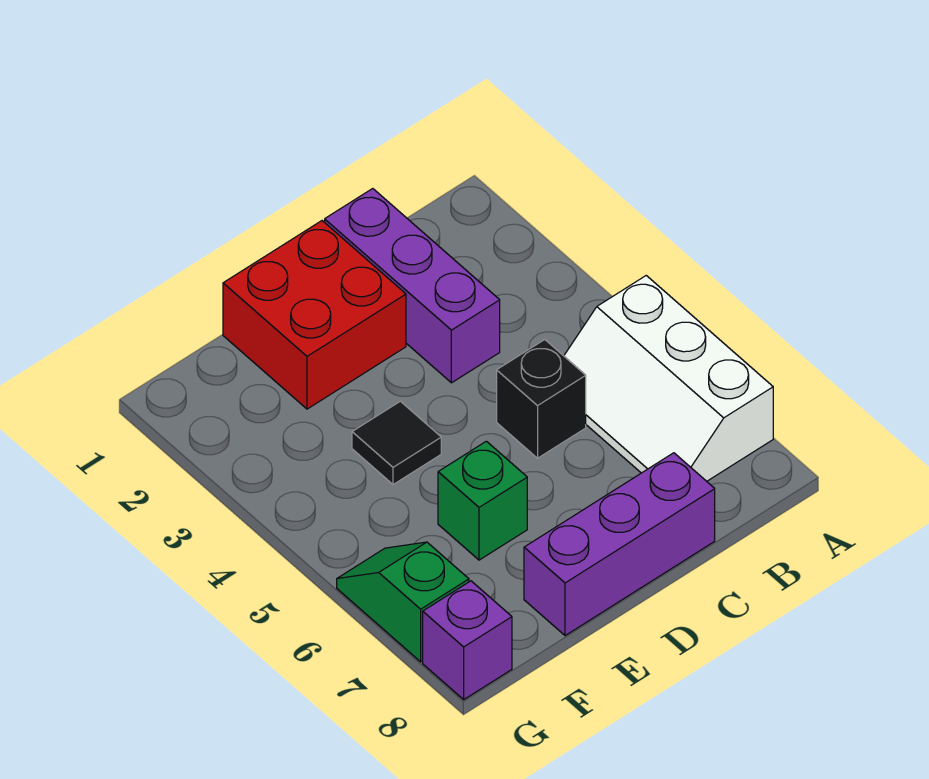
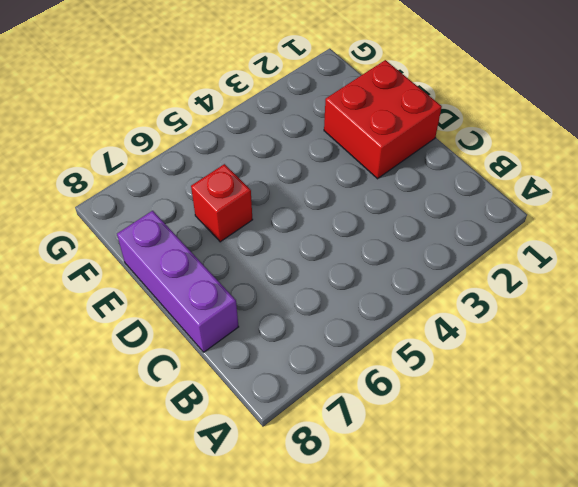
red 1x1 brick [191,164,253,242] -> green 1x1 brick [438,441,527,560]
none -> white 2x3 slope [564,276,773,481]
none -> purple 1x3 brick [325,189,500,383]

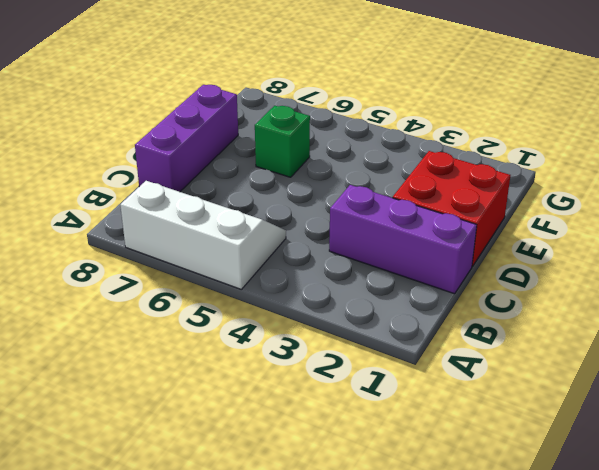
none -> black 1x1 brick [497,340,586,458]
none -> black 1x1 tile [352,401,441,485]

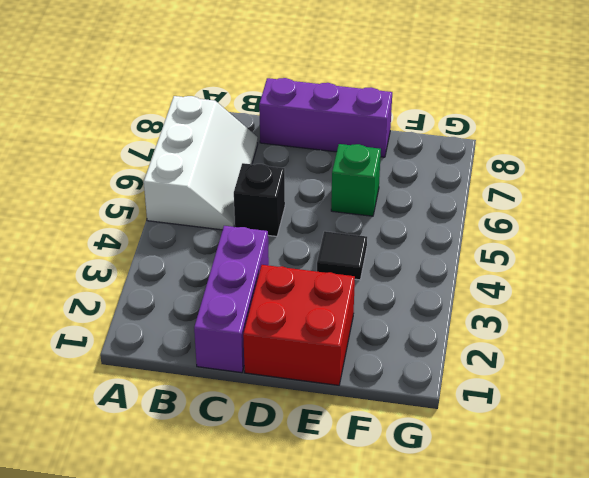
none -> green 1x2 slope [337,542,469,662]
none -> purple 1x1 brick [423,581,512,699]

